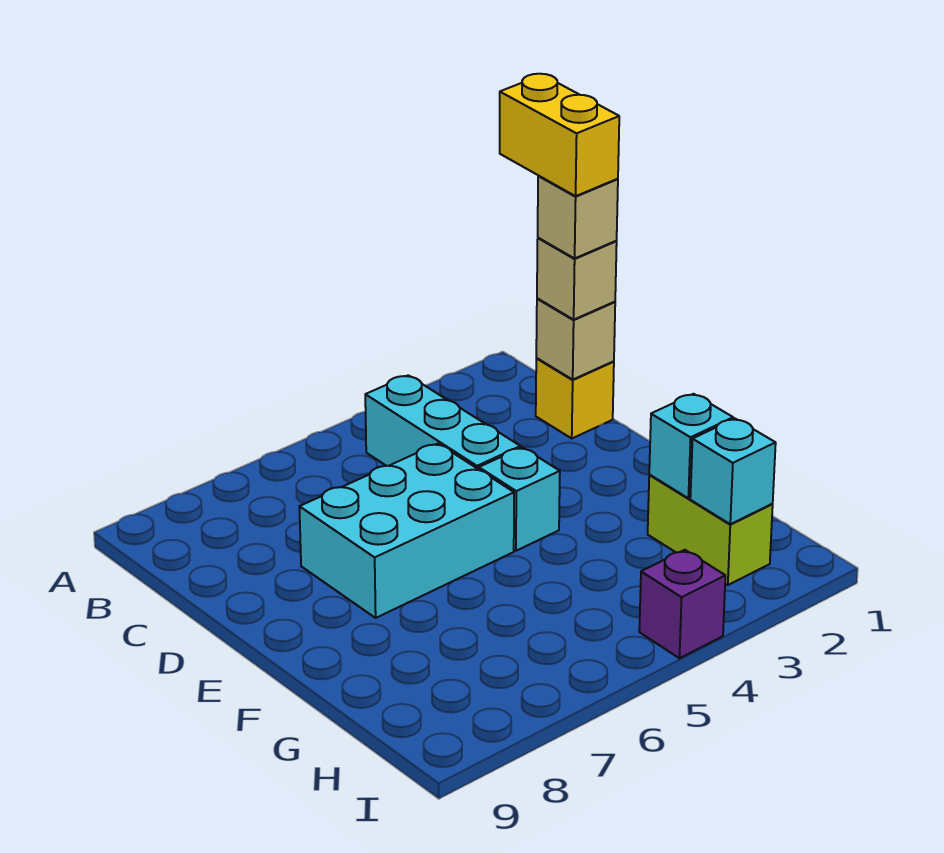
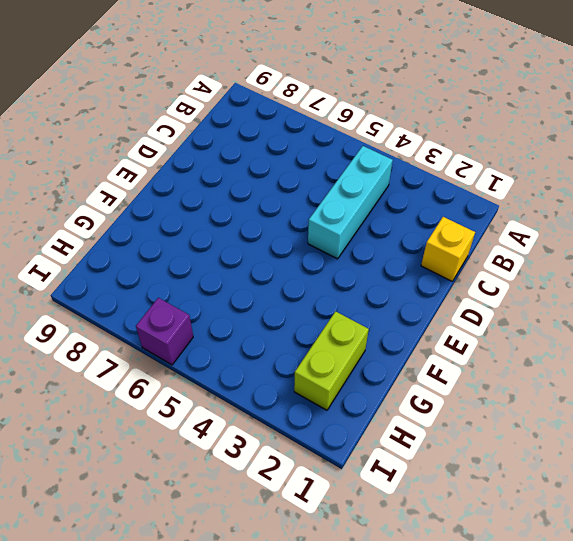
purple 1x1 brick [136,298,193,365] -> purple 1x1 brick moved to [639,550,725,658]
none -> cyan 2x3 brick [299,444,514,618]
none -> cyan 1x1 brick [479,447,560,551]
none -> tan 1x1 brick [536,299,615,380]

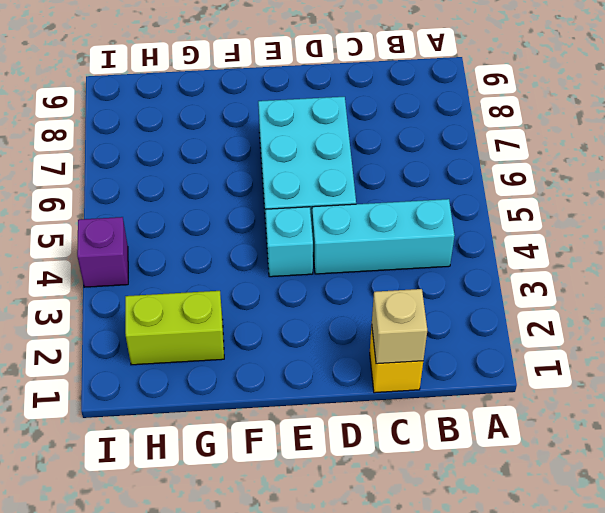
none -> cyan 1x1 brick [649,394,733,498]
none -> cyan 1x1 brick [690,419,776,524]
none -> tan 1x1 brick [537,238,617,320]

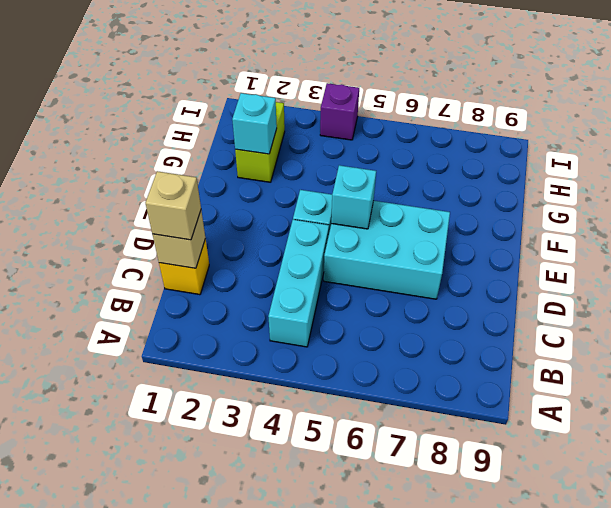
cyan 1x1 brick [331,165,376,229] -> cyan 1x1 brick moved to [690,419,776,524]
none -> tan 1x1 brick [538,176,618,258]
none -> yellow 1x2 brick [500,74,619,196]

